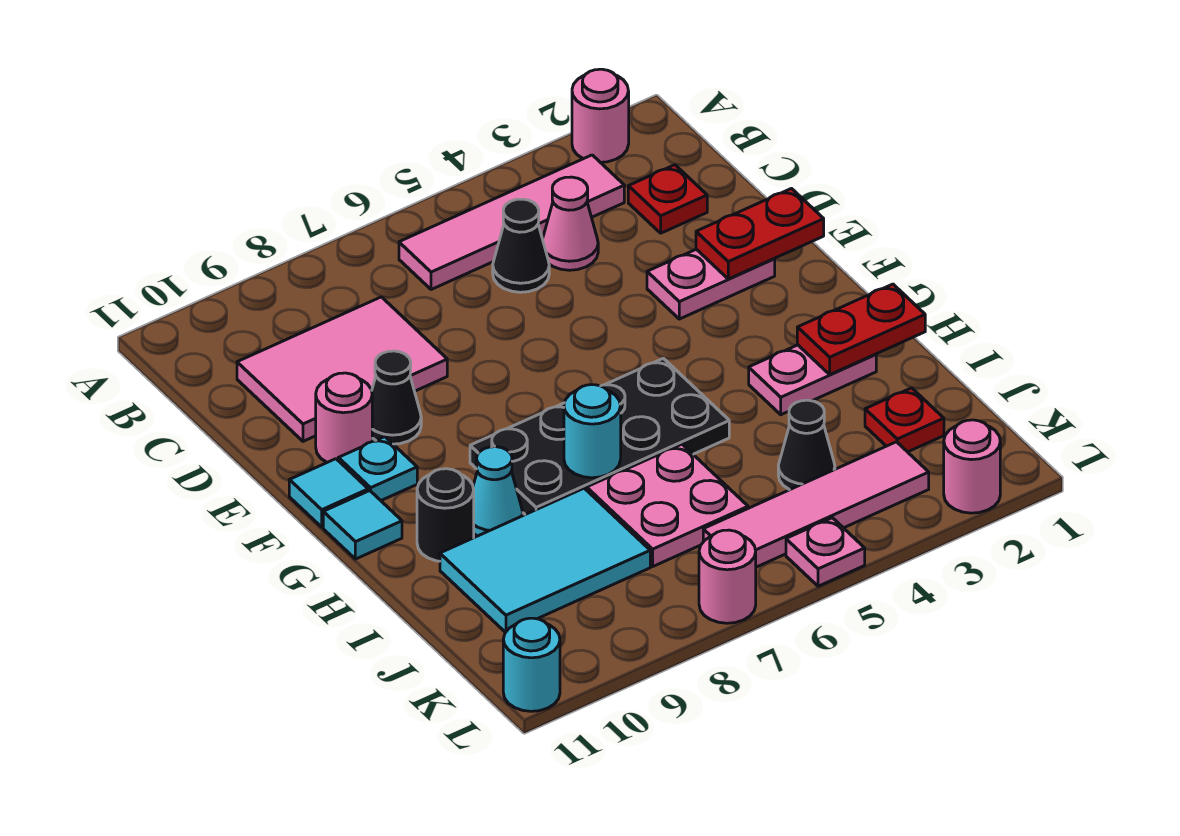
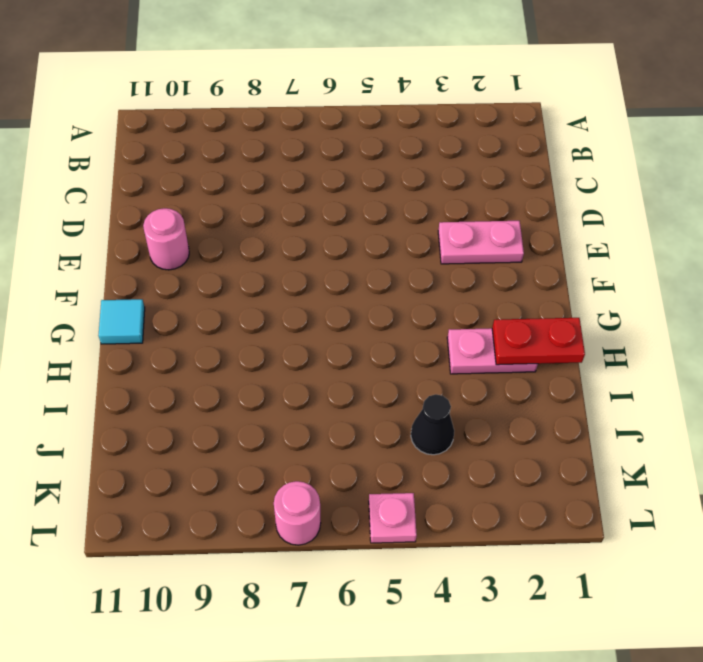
none -> pink 1x1 round brick [572,69,629,162]
none -> pink 1x4 tile [399,155,624,290]
none -> red 1x1 plate [628,165,707,233]

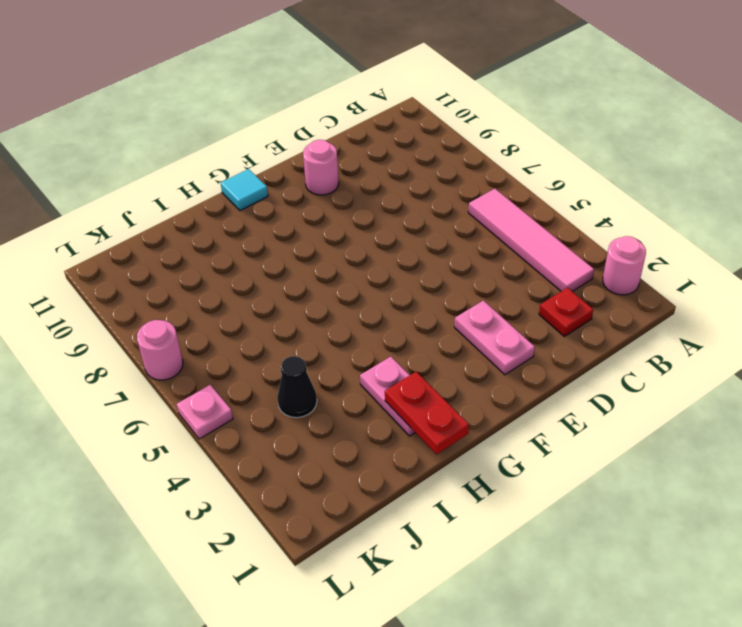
none -> pink 1x1 cone [543,177,598,270]
none -> black 1x1 cone [493,199,549,292]
none -> pink 2x3 tile [237,297,447,441]

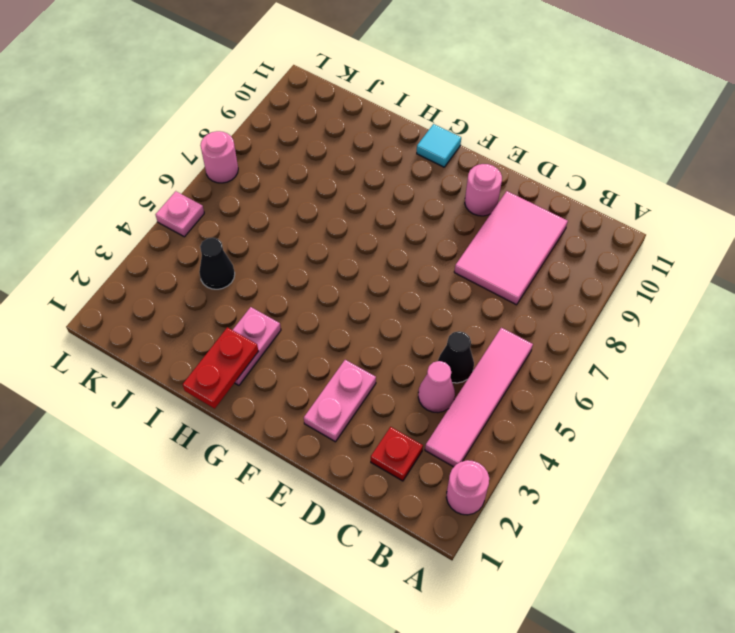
none -> black 1x1 cone [372,351,421,444]
none -> cyan 1x1 plate [338,437,417,500]
none -> cyan 1x1 tile [289,459,368,527]

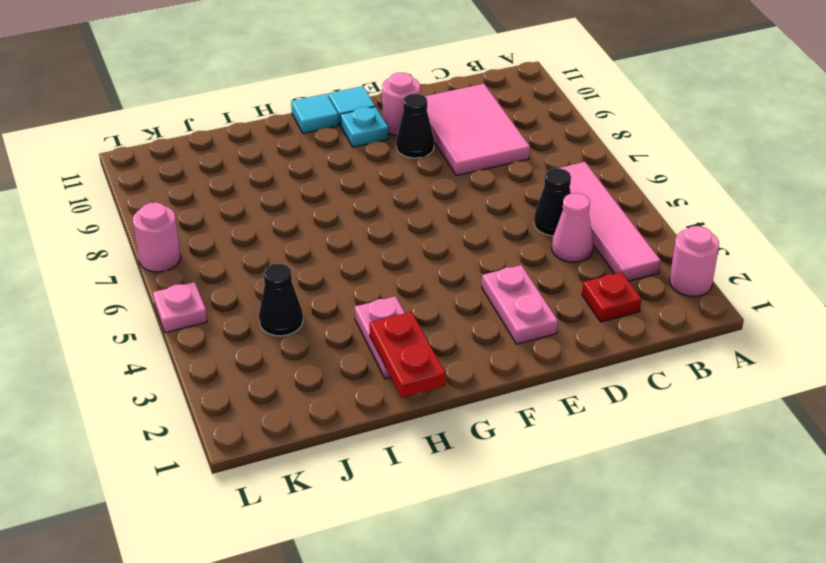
none -> black 2x4 plate [470,358,729,515]
none -> cyan 1x1 cone [473,447,523,536]
none -> black 1x1 round brick [417,469,474,561]

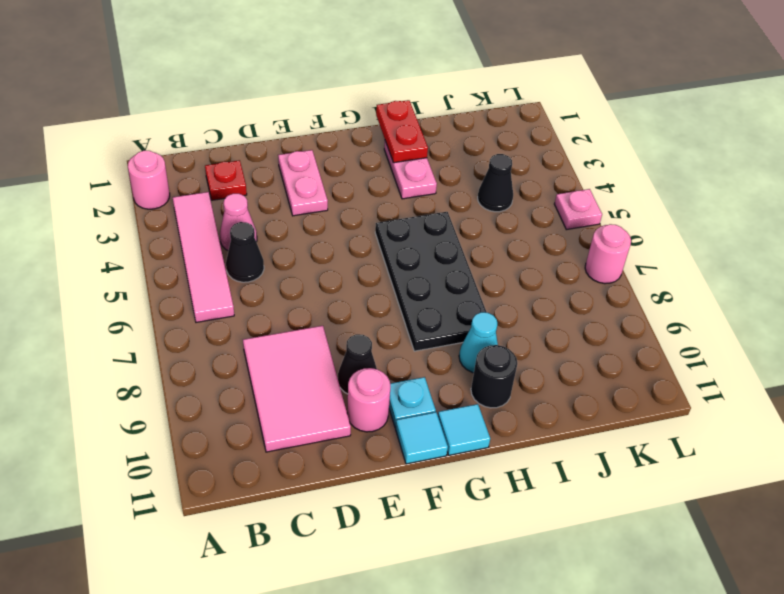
none -> pink 2x2 plate [587,444,748,566]
none -> cyan 2x3 tile [440,488,650,633]
none -> red 1x1 plate [865,388,944,452]

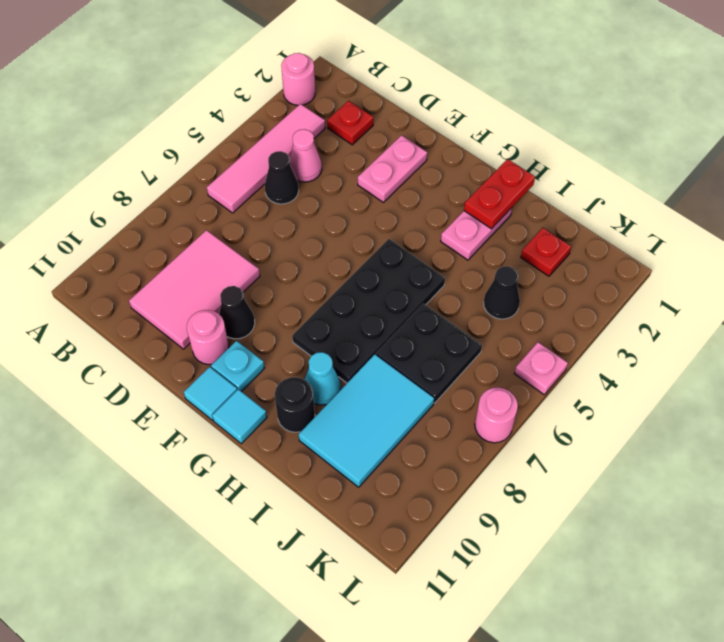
black 2x2 plate [376,303,482,403] -> pink 2x2 plate [587,444,748,566]
none -> pink 1x4 tile [703,442,929,567]
none -> pink 1x1 round brick [944,420,1000,513]
none -> cyan 1x1 round brick [503,618,560,711]

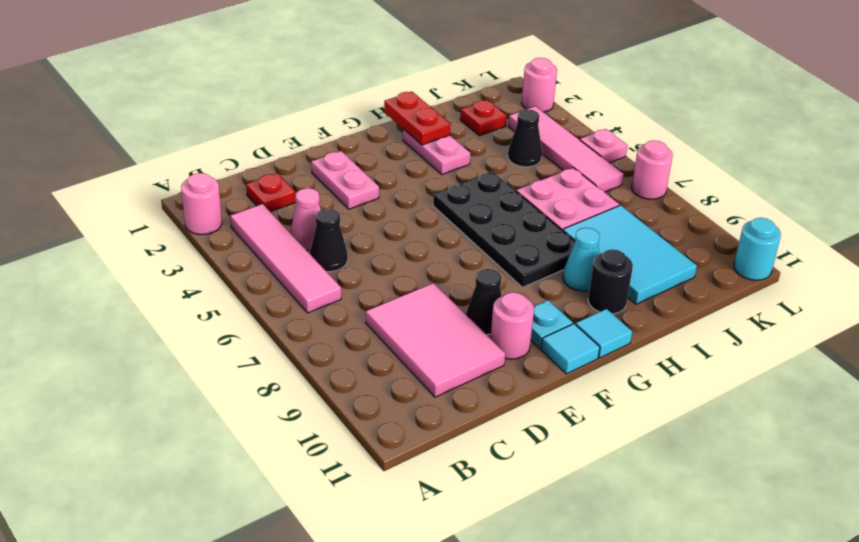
none -> red 1x2 plate [696,189,824,279]
none -> cyan 1x1 round brick [564,385,621,478]

